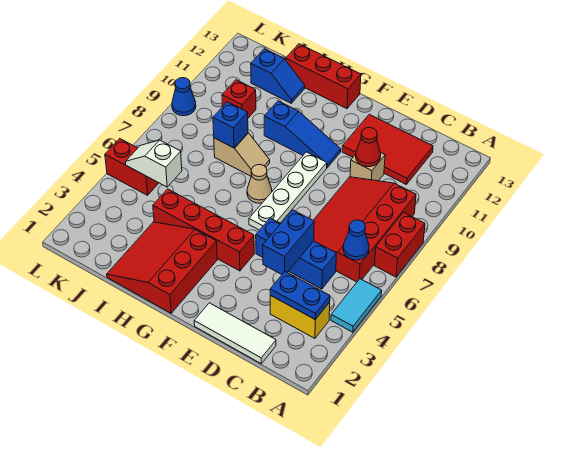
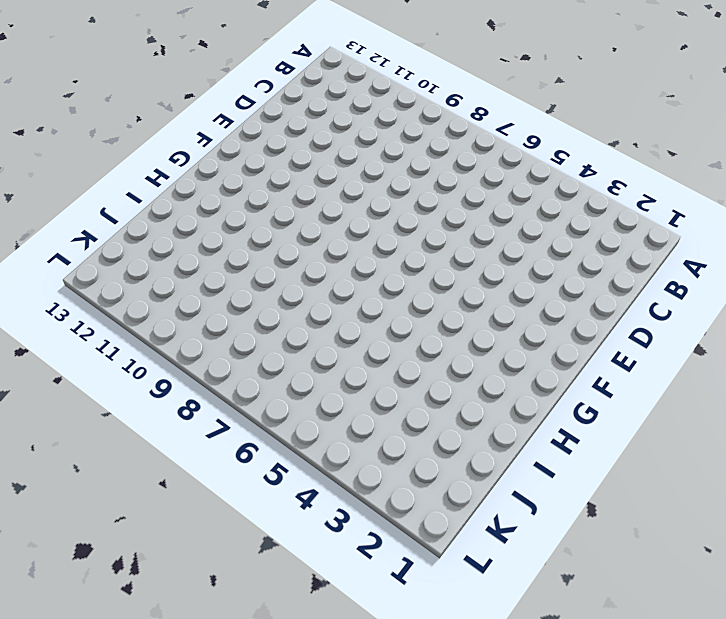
none -> cyan 1x2 tile [331,279,382,332]
none -> red 1x2 brick [375,212,425,277]
none -> yellow 1x2 brick [270,295,330,338]

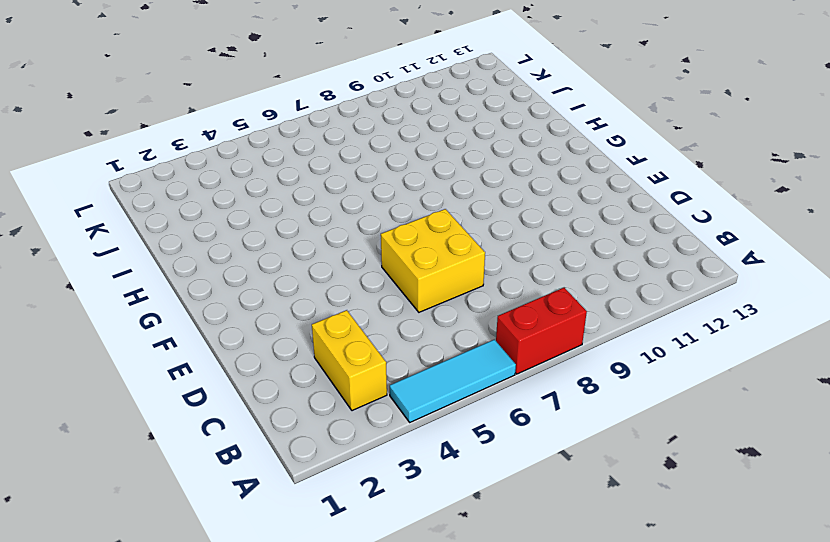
cyan 1x3 tile [390,339,516,422] -> cyan 1x2 tile [331,279,382,332]
yellow 2x2 brick [381,209,485,312] -> red 3x4 slope [313,177,416,282]
none -> white 1x3 tile [194,303,276,364]
none -> blue 1x3 brick [256,218,336,289]
none -> red 2x3 tile [342,114,433,185]

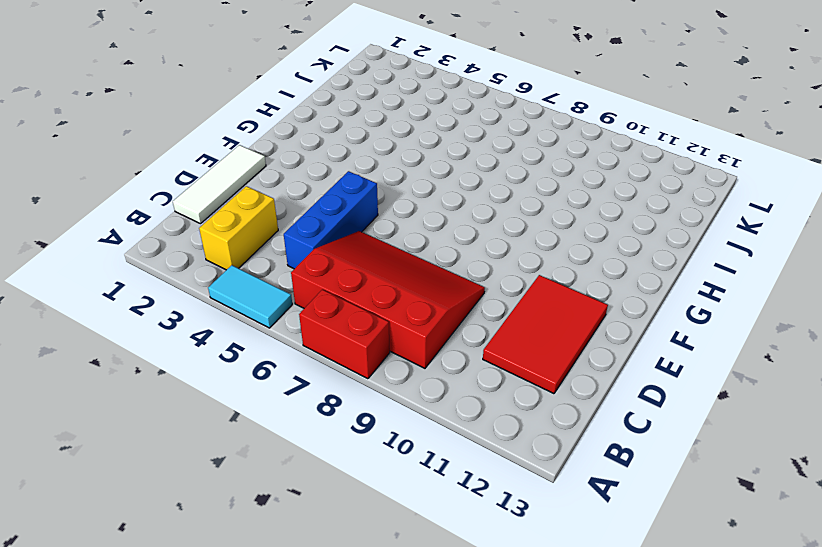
none -> tan 1x1 brick [350,153,385,181]
none -> red 1x4 brick [153,189,254,271]
none -> white 1x4 plate [249,152,327,230]

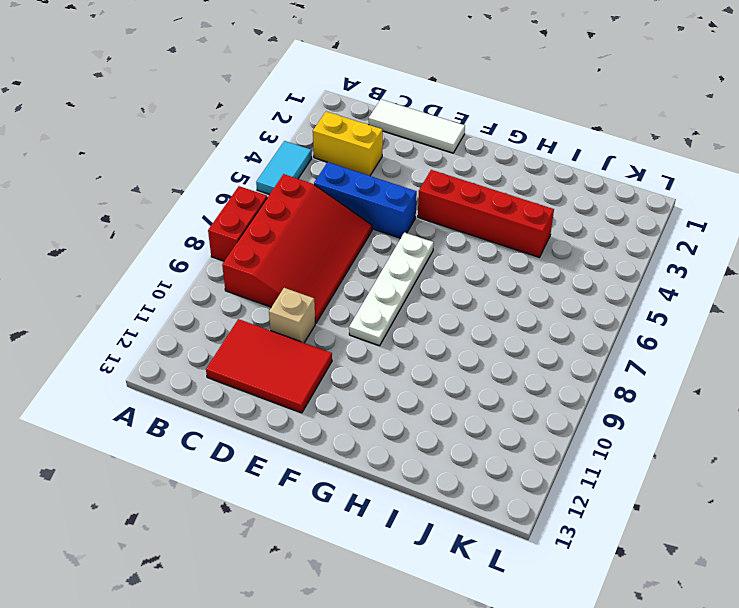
none -> blue 1x3 slope [264,101,341,168]
none -> red 3x3 slope [107,222,217,313]
none -> tan 1x1 cone [247,165,272,203]

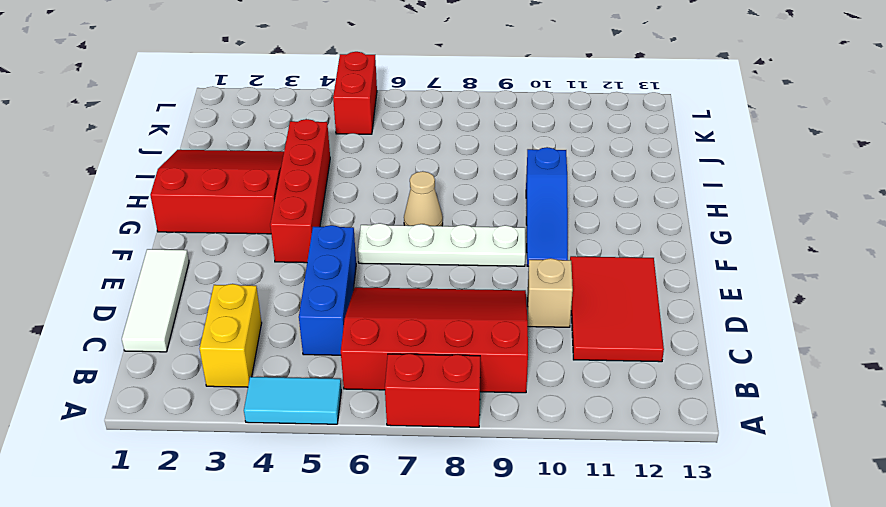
none -> red 1x3 brick [286,44,361,109]
none -> tan 1x2 slope [214,133,270,176]
none -> blue 1x2 slope [251,49,305,103]

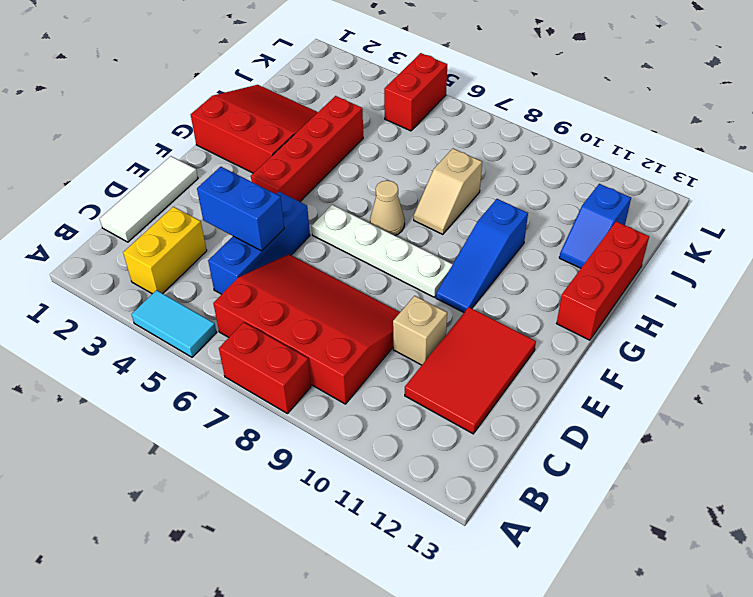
none -> red 1x1 brick [222,80,256,118]
none -> blue 1x1 cone [172,78,196,116]
none -> blue 1x2 plate [270,272,330,320]

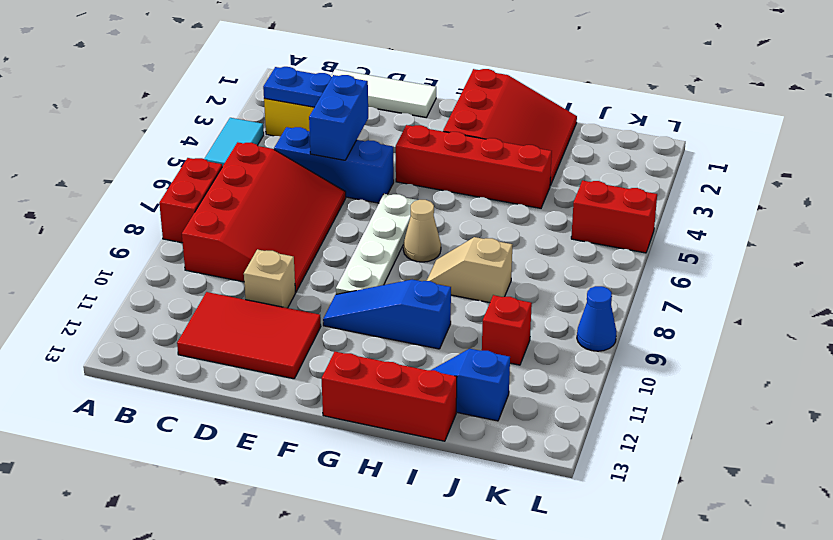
none -> blue 1x1 cone [343,220,369,260]
none -> red 1x1 cone [356,127,381,167]
none -> blue 1x1 brick [213,102,248,148]

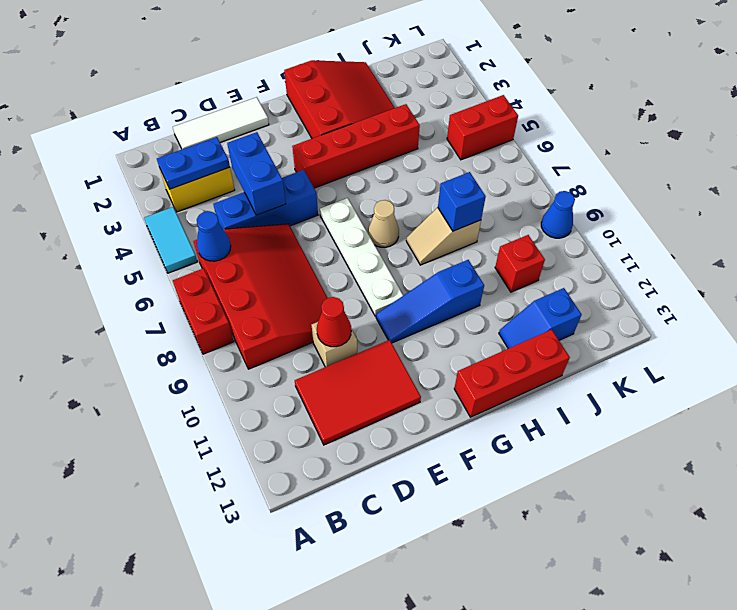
none -> white 1x2 slope [125,140,182,187]

